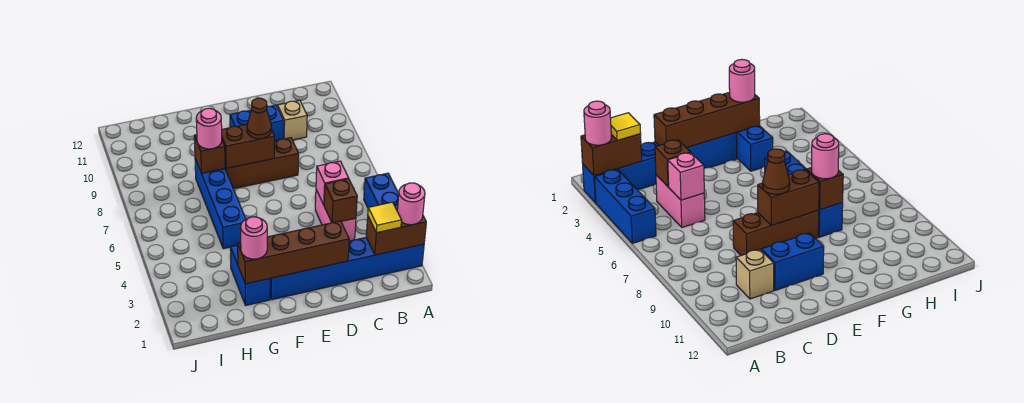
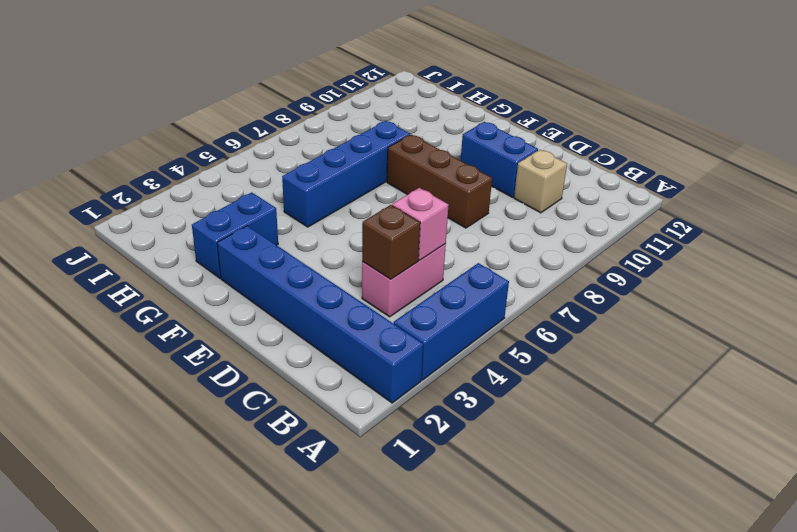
none -> brown 1x2 brick [366,209,426,255]
none -> brown 1x4 brick [238,221,349,284]
none -> brown 1x2 brick [222,124,274,168]

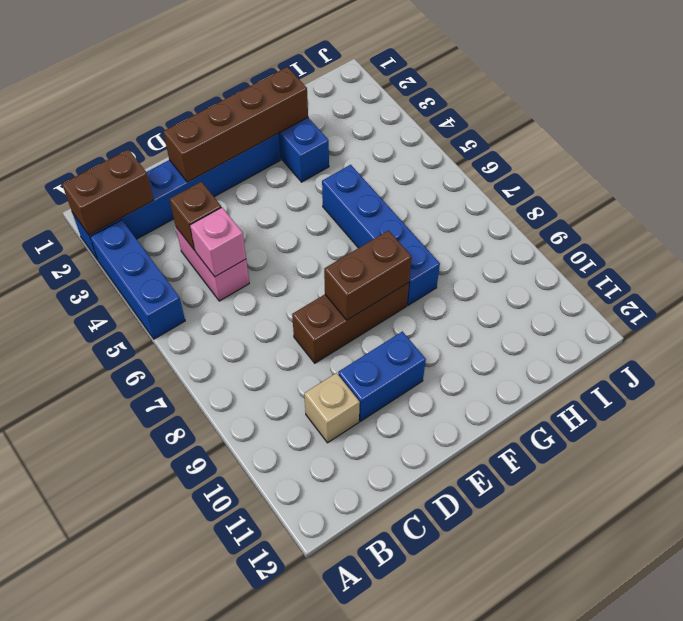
none -> brown 1x1 brick [194,135,225,173]
none -> pink 1x1 round brick [397,183,425,225]
none -> yellow 1x1 tile [368,202,402,233]

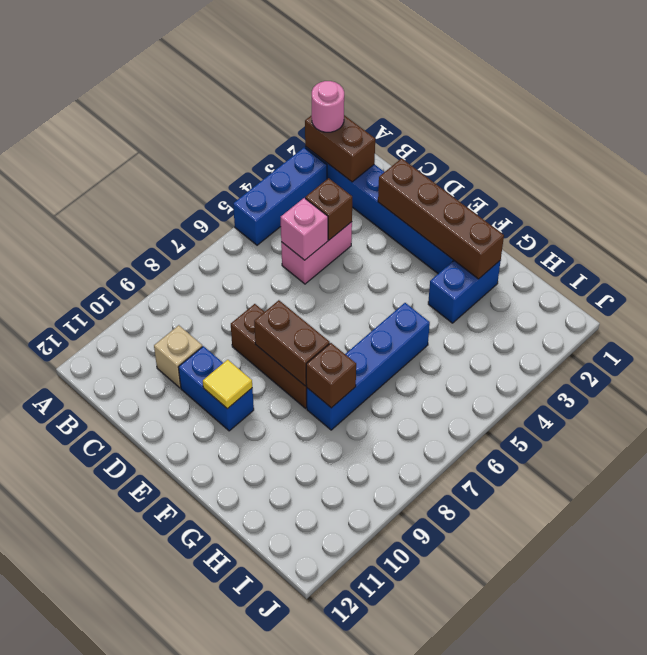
yellow 1x1 tile [203,360,252,409] -> yellow 1x1 tile moved to [368,202,402,233]
none -> brown 1x1 cone [247,98,271,139]
none -> pink 1x1 round brick [241,217,267,259]
none -> pink 1x1 round brick [196,108,222,149]

